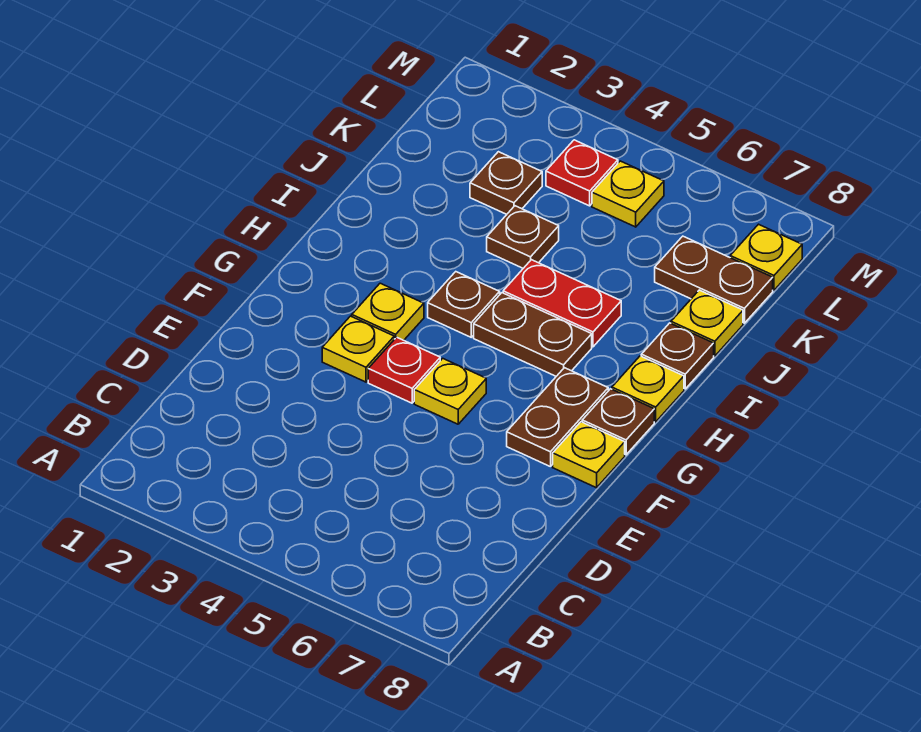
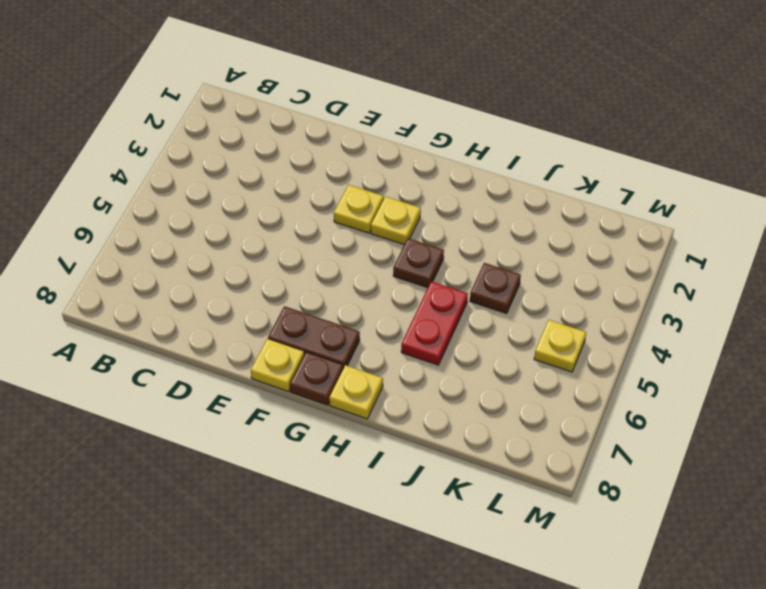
none -> red 1x1 plate [368,337,440,403]
none -> yellow 1x1 plate [414,358,486,424]
none -> brown 1x2 plate [474,293,592,376]

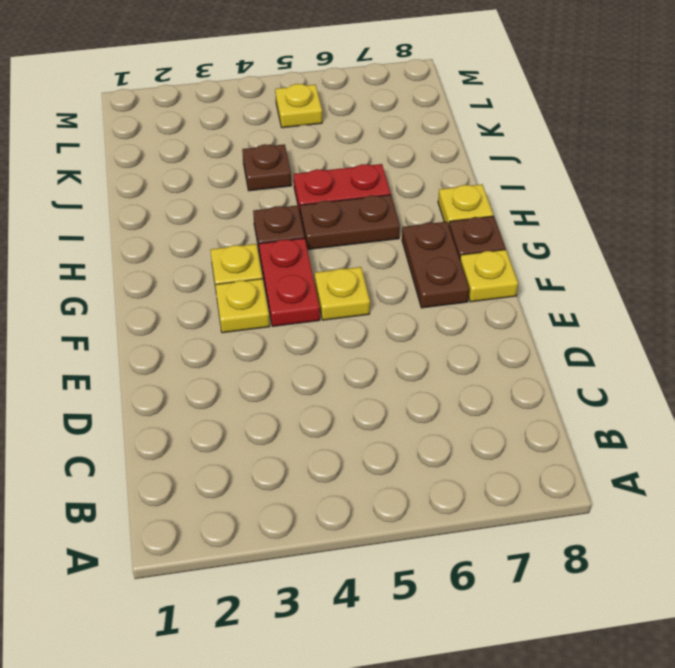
red 1x2 plate [259,238,320,327] -> red 1x1 plate [368,337,440,403]
none -> brown 1x1 plate [641,323,714,389]
none -> yellow 1x1 plate [671,290,743,356]
none -> brown 1x1 plate [470,152,542,214]

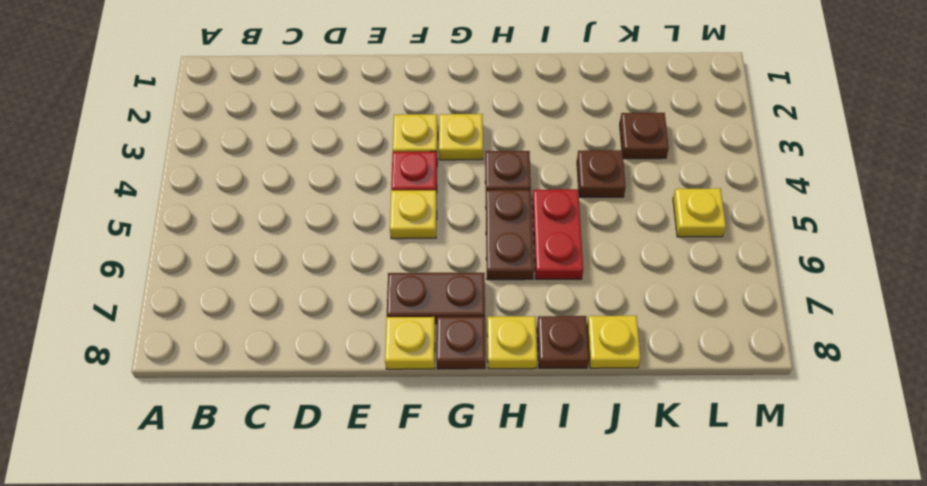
none -> brown 1x2 plate [655,236,773,323]
none -> red 1x1 plate [546,140,618,206]
none -> yellow 1x1 plate [730,224,802,290]

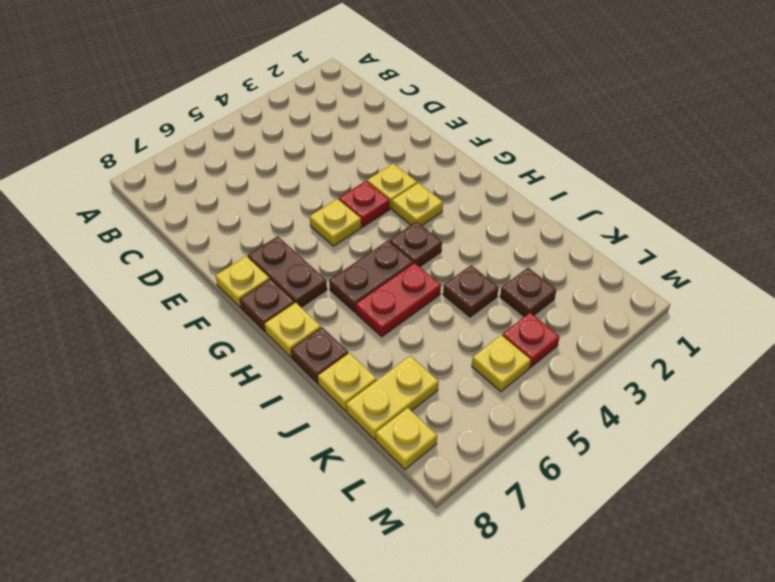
yellow 1x2 plate [346,356,439,440] -> brown 1x2 plate [655,236,773,323]

